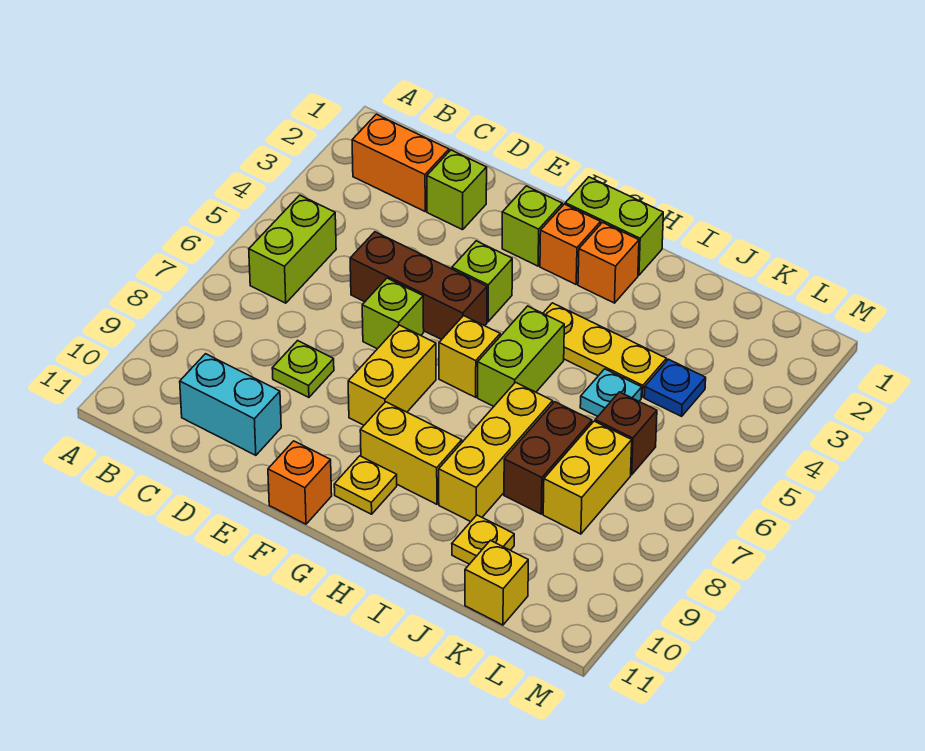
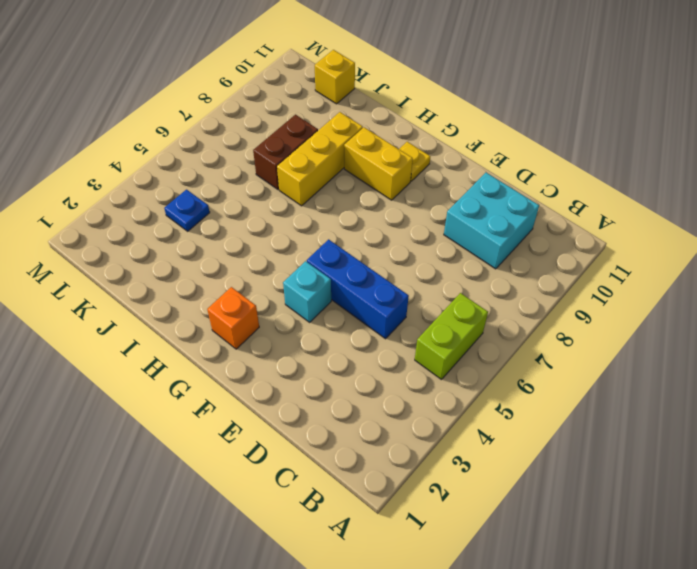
cyan 2x2 brick [444,173,539,269] -> cyan 1x2 brick [180,354,281,455]
blue 1x3 brick [307,239,409,339] -> brown 1x3 brick [350,232,487,340]
cyan 1x1 brick [283,261,331,322] -> lime 1x1 brick [452,241,512,322]
none -> orange 1x2 brick [352,114,449,211]
none -> lime 1x1 brick [427,150,487,230]
none -> lime 1x1 plate [272,341,334,397]

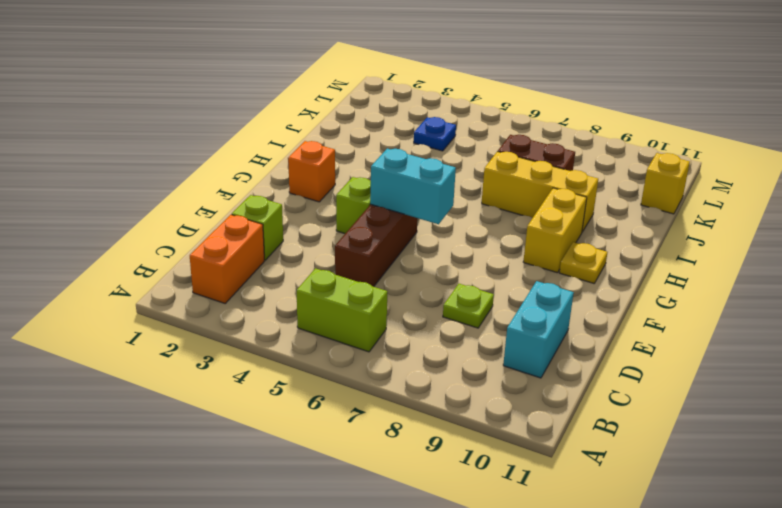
cyan 1x2 brick [370,149,456,224] -> none
none -> lime 1x1 brick [362,278,424,349]
none -> lime 1x1 brick [502,186,562,266]
none -> yellow 1x2 brick [348,325,436,425]

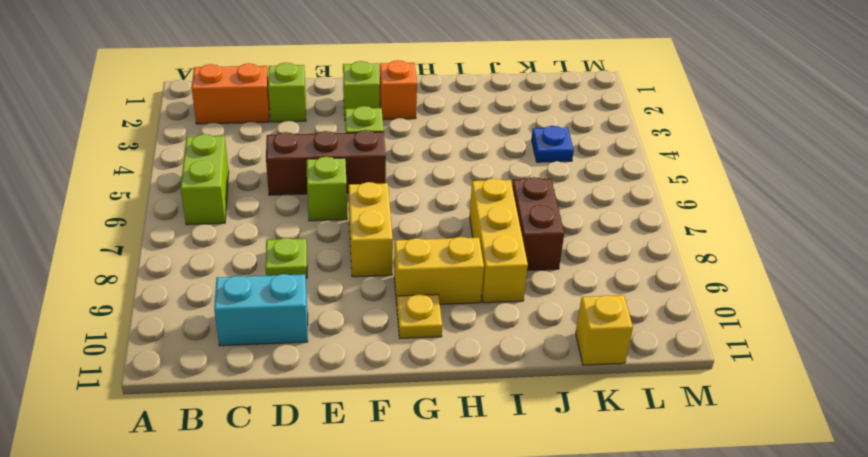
none -> orange 1x1 brick [268,441,332,524]
none -> lime 1x2 brick [565,177,663,275]
none -> yellow 1x1 brick [439,316,500,397]

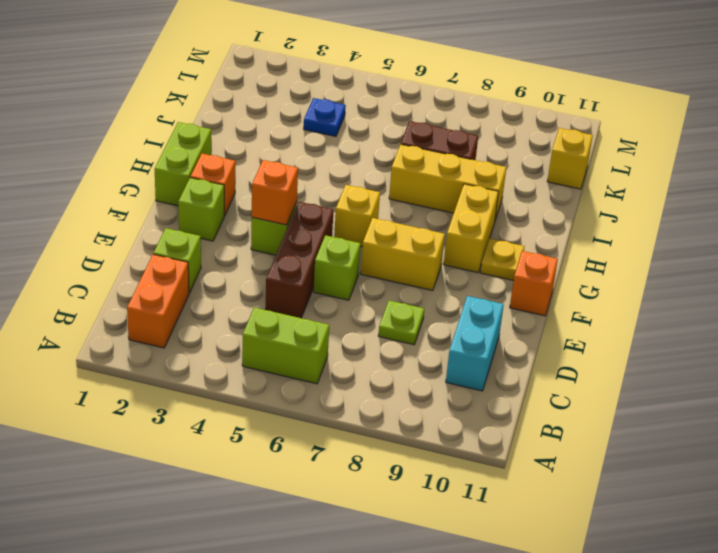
orange 1x1 brick [252,160,298,225] -> orange 1x1 brick moved to [578,222,639,303]
none -> yellow 1x3 plate [543,303,666,397]
none -> lime 1x2 brick [478,306,564,406]
none -> cyan 1x1 plate [580,369,642,416]

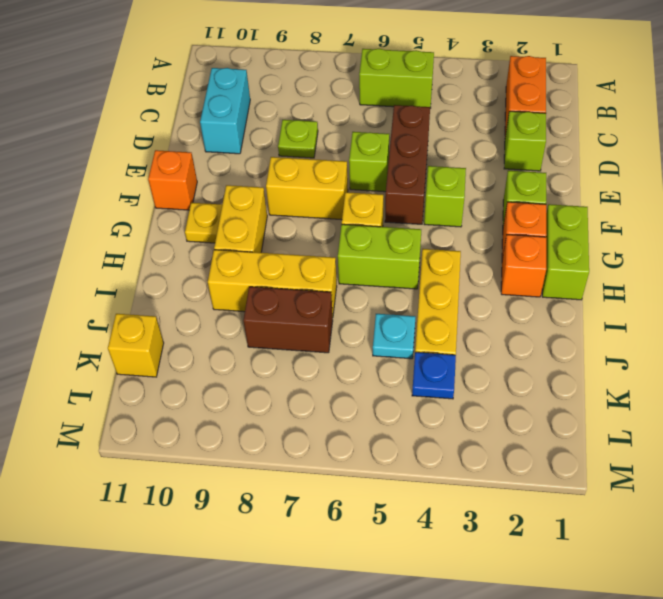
none -> yellow 1x1 plate [452,515,514,564]
none -> brown 1x1 brick [595,392,657,475]
none -> yellow 1x2 brick [543,421,632,534]

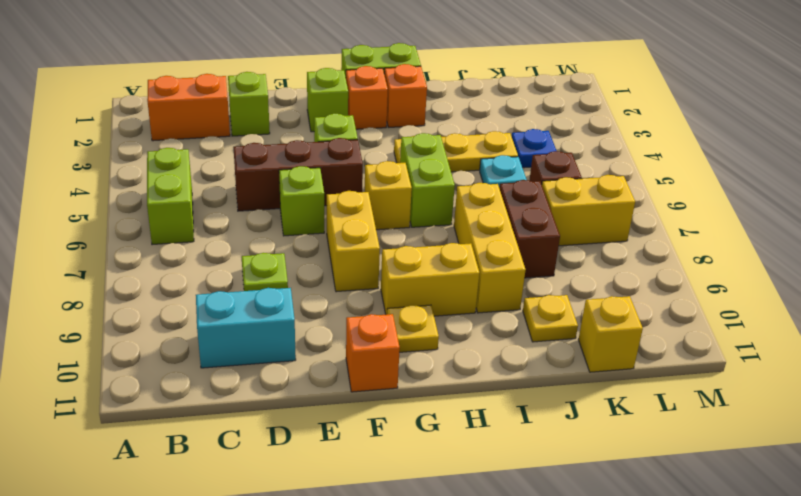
yellow 1x2 brick [542,175,635,246] -> yellow 1x2 brick turned to [543,421,632,534]

